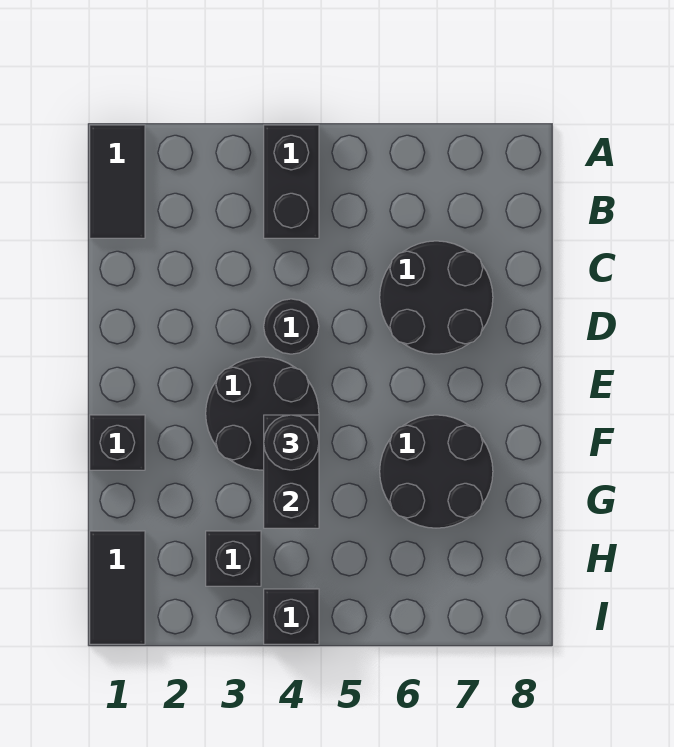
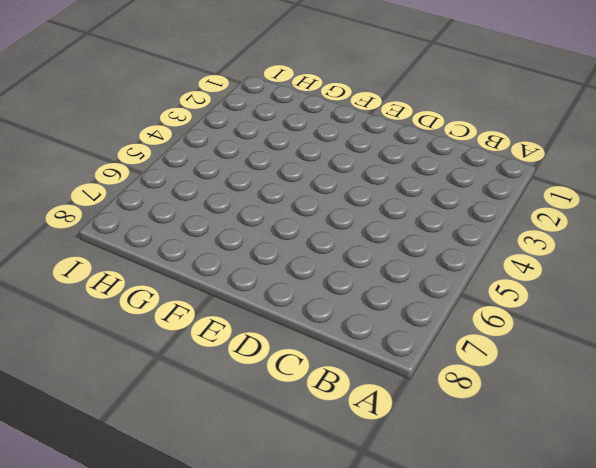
none -> black 1x2 tile [90,125,145,238]
none -> black 1x2 brick [264,125,319,238]
none -> black 2x2 round brick [380,241,493,354]

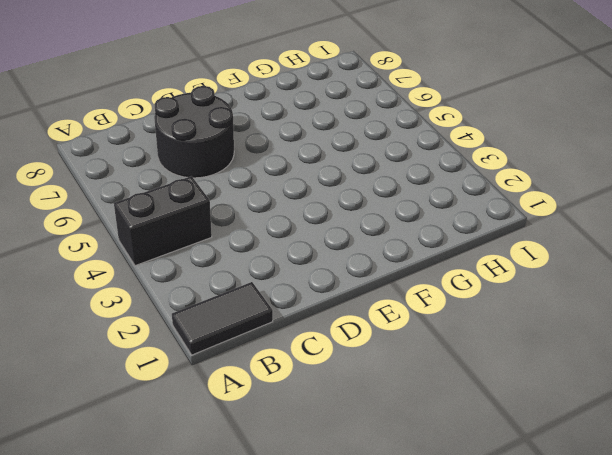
none -> black 1x1 round brick [264,299,319,354]
none -> black 2x2 round brick [206,357,319,470]
none -> black 1x1 brick [90,415,145,470]

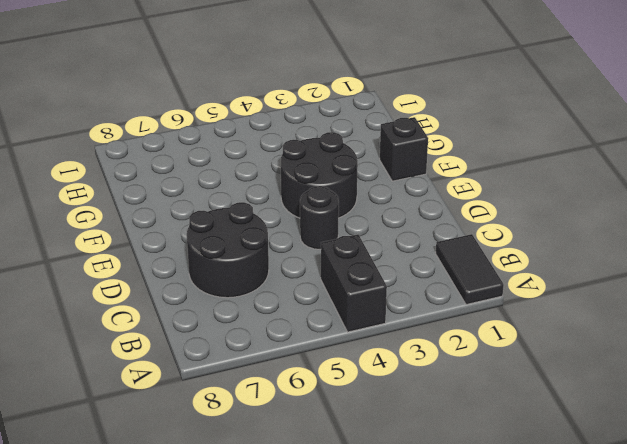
none -> black 2x2 round brick [380,415,493,528]
none -> black 1x2 tile [90,531,145,644]
none -> black 1x1 brick [206,531,261,586]

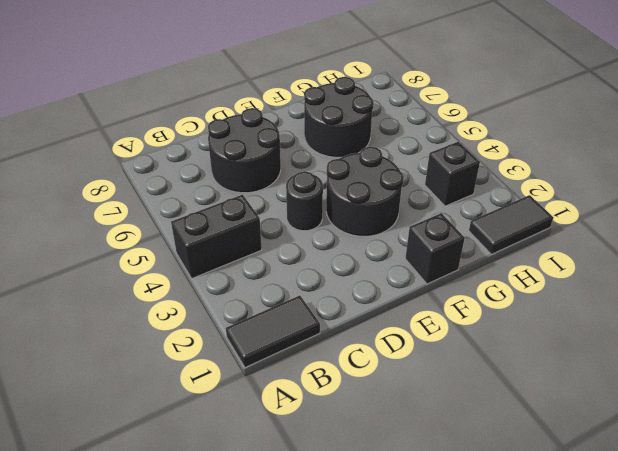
none -> black 1x1 brick [264,589,319,644]
none -> black 1x2 brick [264,415,319,528]
none -> black 1x1 round brick [264,415,319,470]

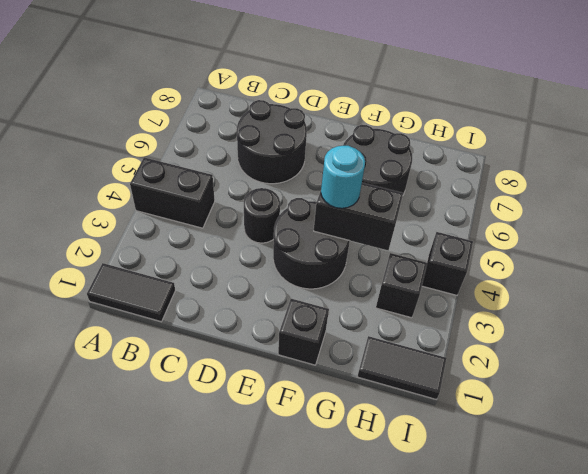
cyan 1x1 round brick [321,146,365,208] -> black 1x1 round brick [264,415,319,470]

